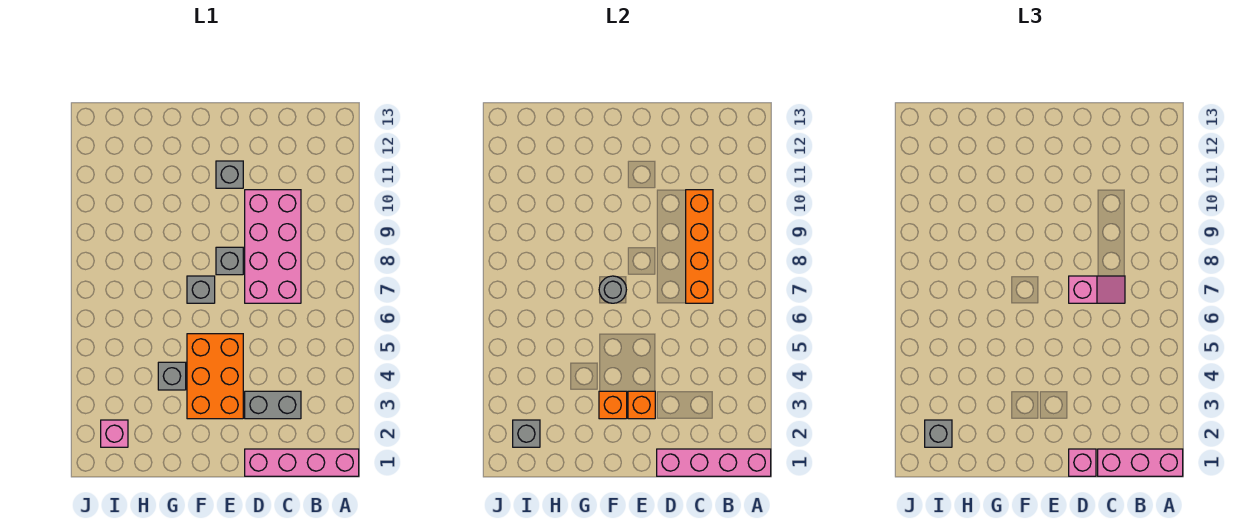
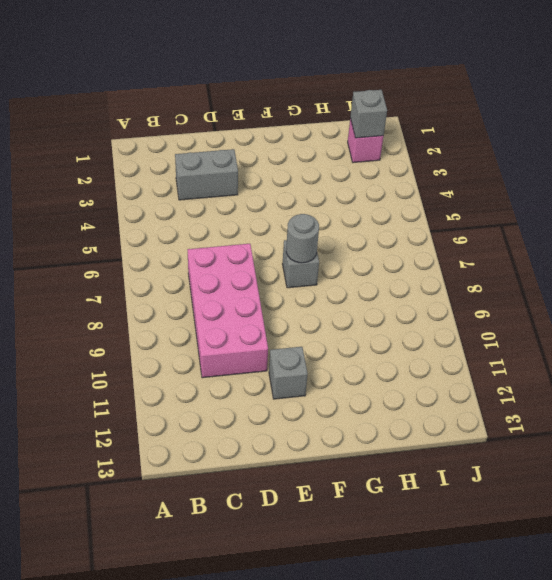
none -> pink 1x4 brick [245,449,359,476]
none -> orange 2x3 brick [187,334,243,419]
none -> grey 1x1 brick [216,247,243,275]

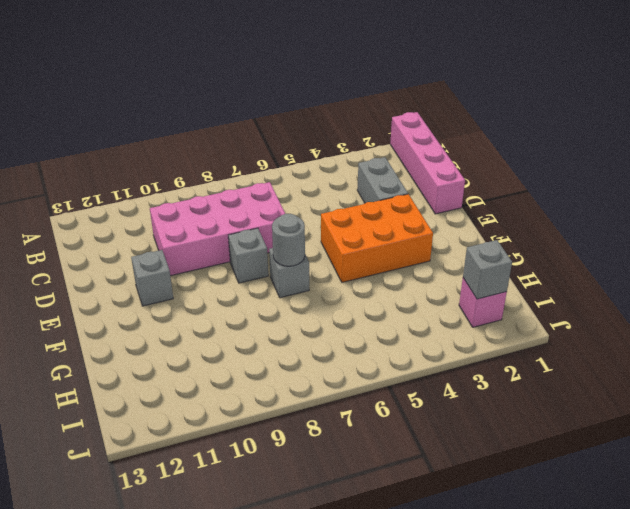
none -> grey 1x1 brick [158,362,186,390]
none -> pink 1x4 brick [657,449,771,476]
none -> orange 1x4 brick [686,190,713,303]

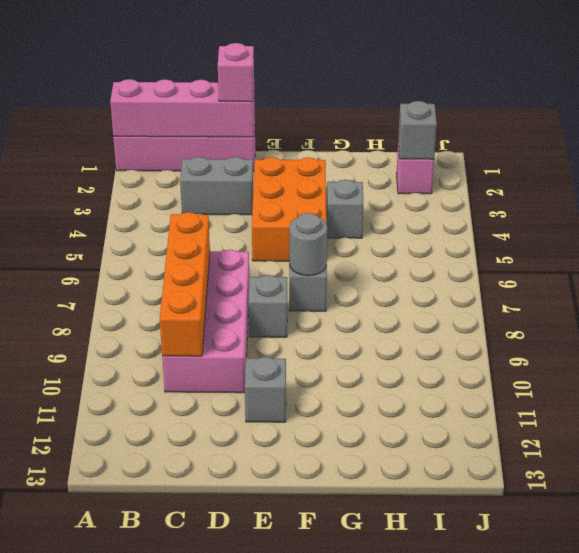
none -> orange 1x1 brick [628,391,655,419]
none -> orange 1x1 brick [599,391,627,419]
none -> pink 1x3 brick [1098,449,1183,476]

